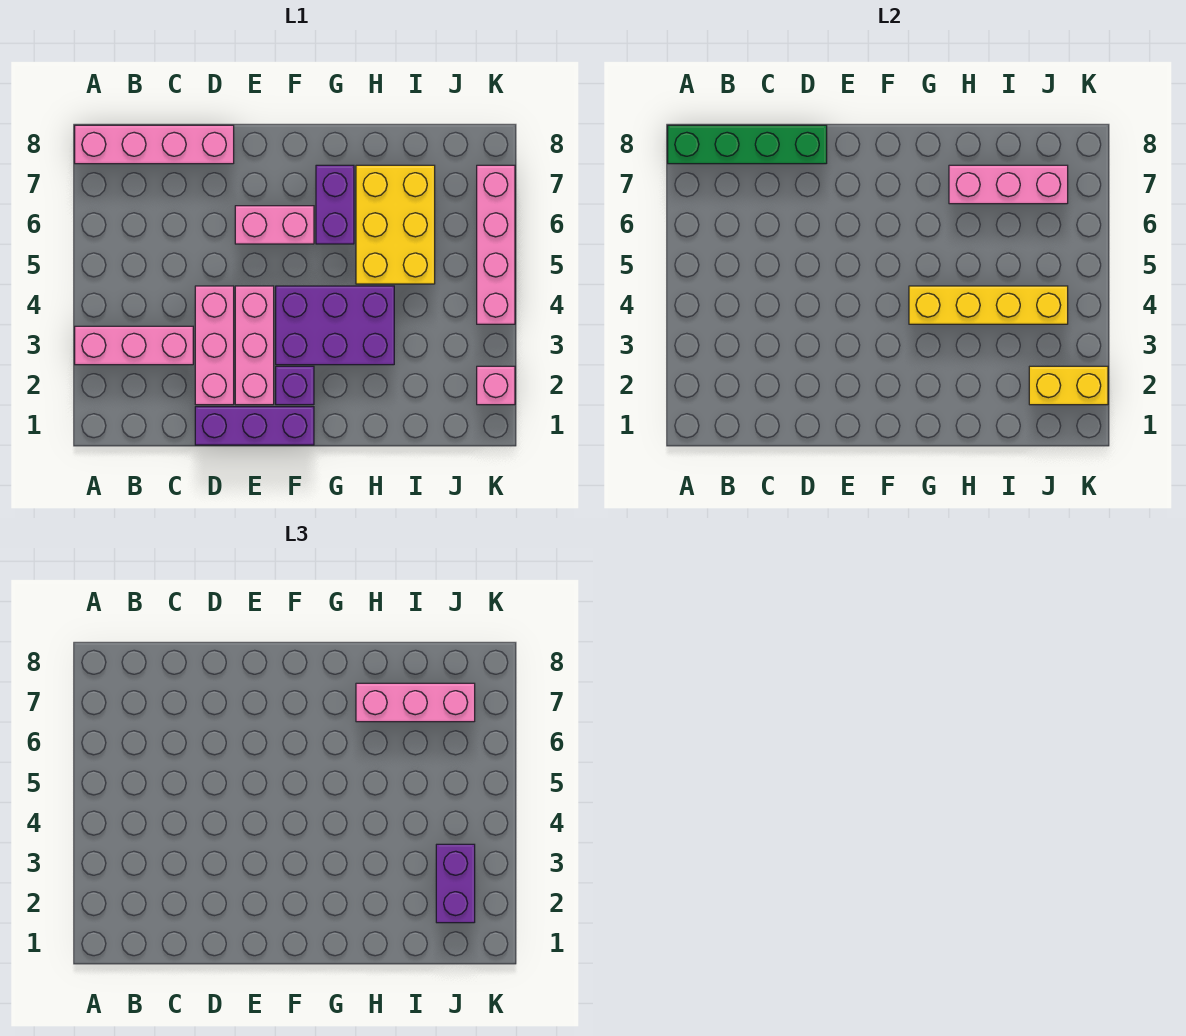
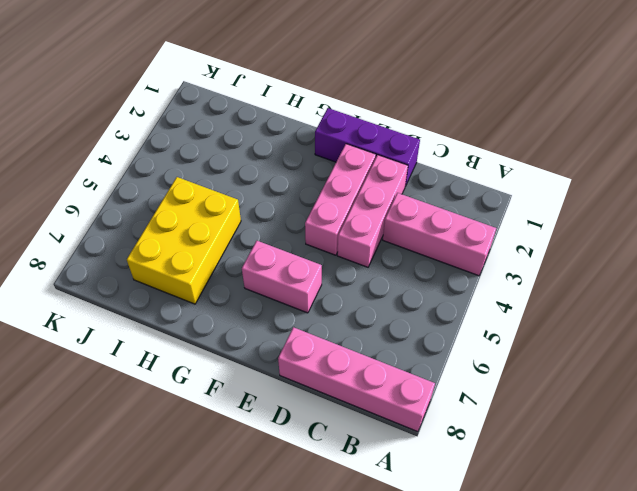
none -> purple 1x1 brick [276,366,314,405]
none -> purple 2x3 brick [276,286,394,365]
none -> purple 1x2 brick [316,165,354,244]

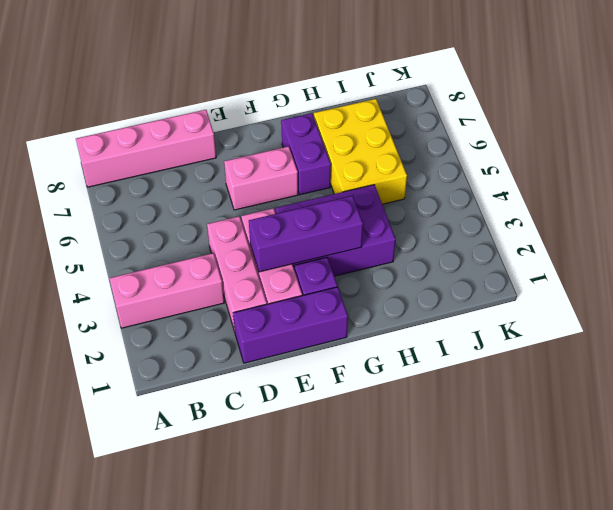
purple 1x3 brick [249,196,363,272] -> none
none -> pink 1x1 brick [477,366,515,405]
none -> pink 1x4 brick [477,165,515,324]
none -> green 1x4 brick [668,125,827,164]

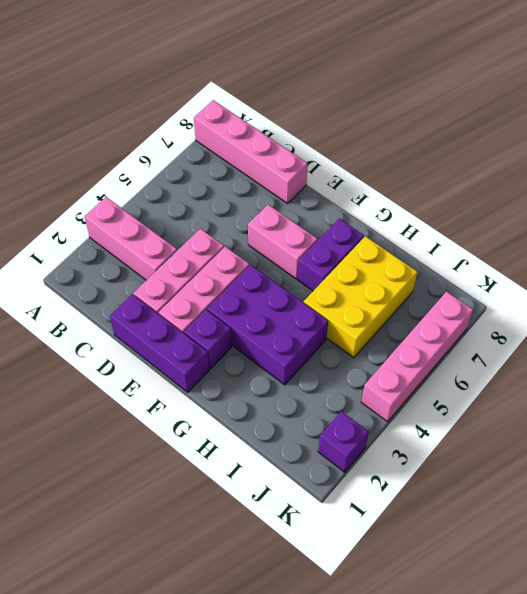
purple 1x1 brick [318,411,369,472] -> pink 1x1 brick [477,366,515,405]
none -> green 1x4 brick [668,125,827,164]
none -> yellow 1x4 brick [909,286,1068,324]
none -> pink 1x3 brick [949,165,1068,204]

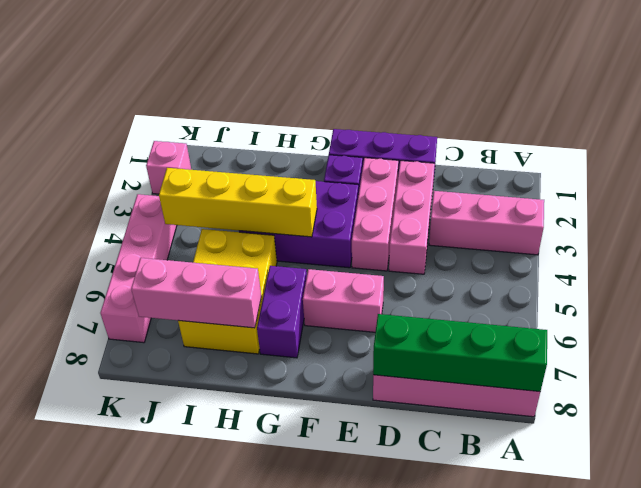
none -> yellow 1x2 brick [1029,366,1108,405]
none -> pink 1x3 brick [356,683,475,722]
none -> purple 1x2 brick [436,844,475,923]

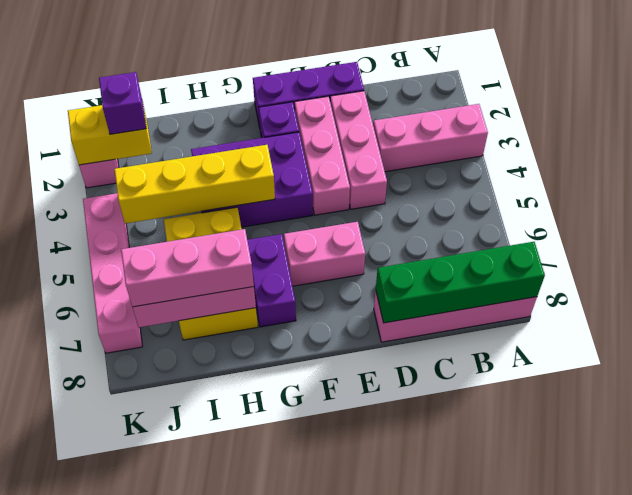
purple 1x1 brick [99,72,146,134] -> purple 1x2 brick [436,844,475,923]

